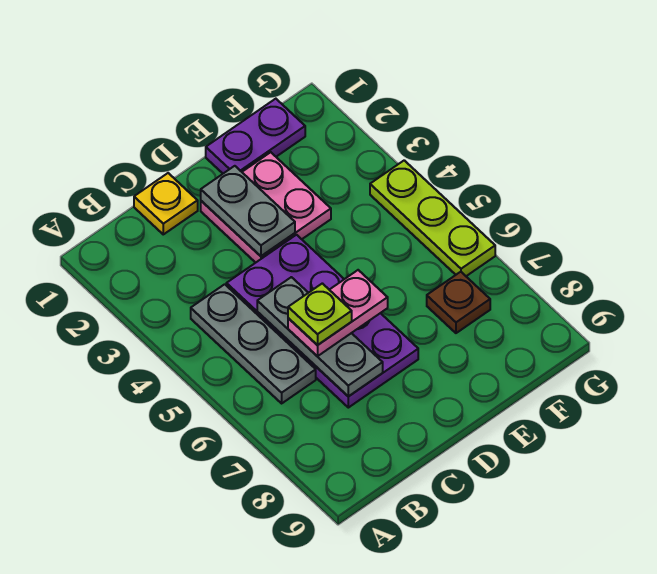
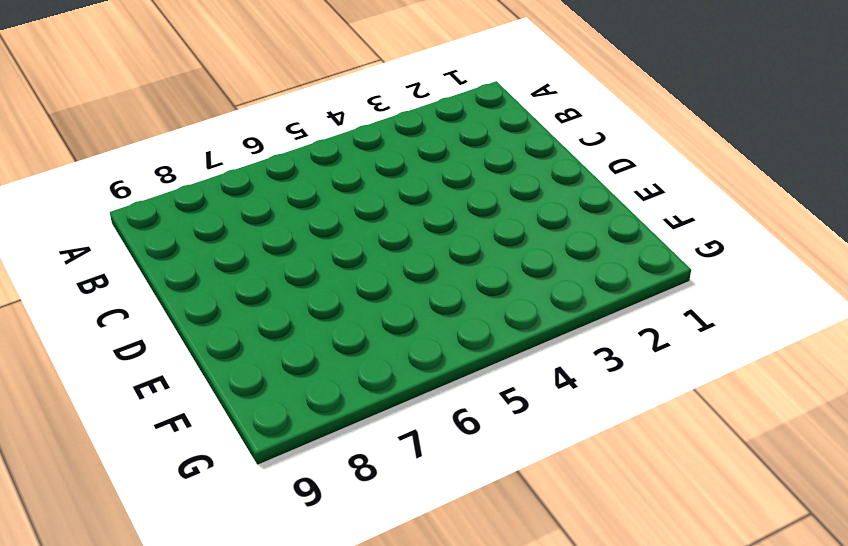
none -> grey 1x3 plate [191,284,316,403]
none -> yellow 1x1 plate [134,173,198,234]

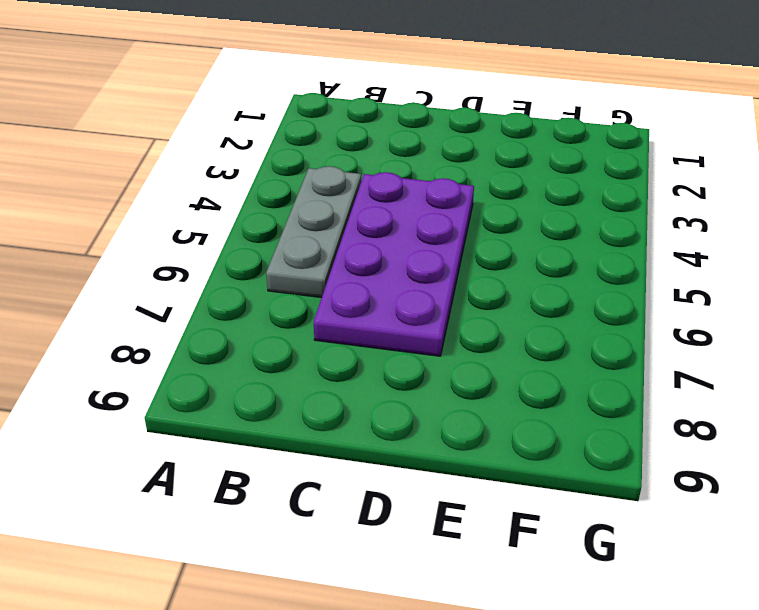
none -> yellow 1x1 plate [134,173,198,234]
none -> pink 2x2 plate [201,152,331,263]

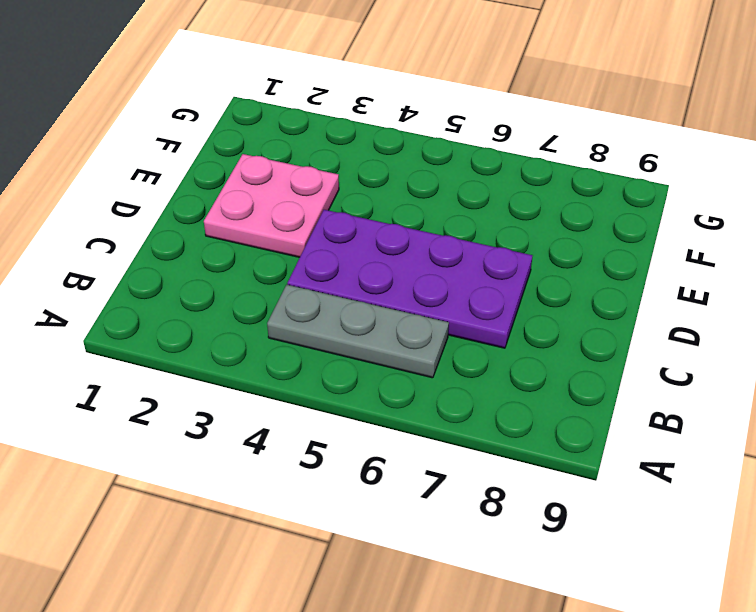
none -> yellow 1x1 plate [134,173,198,234]
none -> purple 1x2 plate [206,99,305,173]

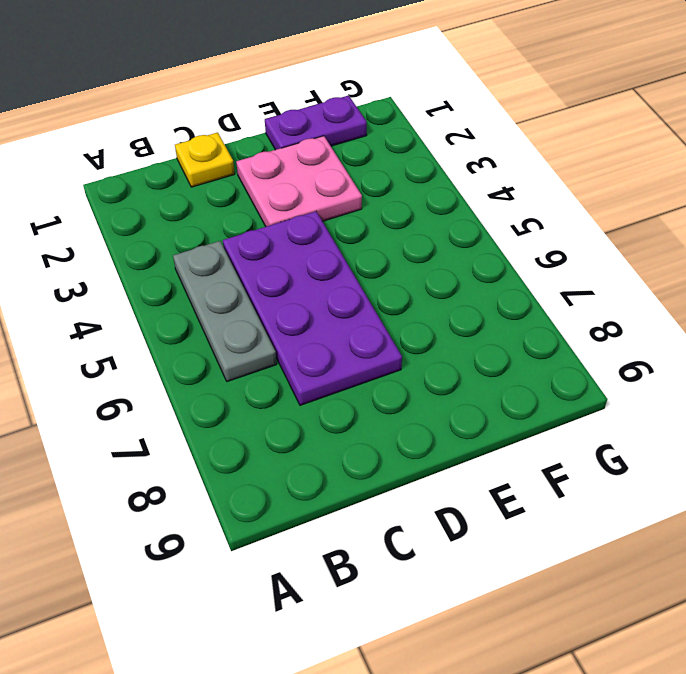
none -> brown 1x1 plate [427,272,490,333]
none -> lime 1x3 plate [370,160,495,276]

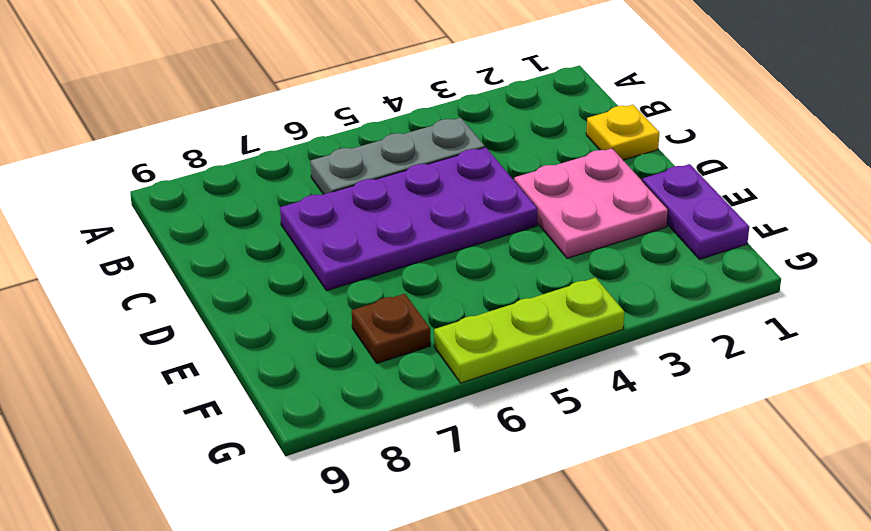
none -> grey 1x3 plate [257,277,383,396]
none -> grey 1x2 plate [201,166,295,256]

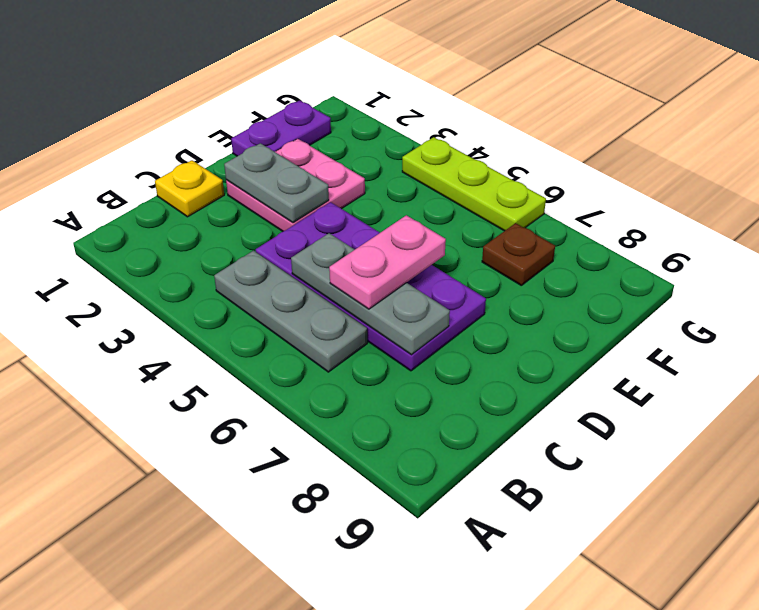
none -> lime 1x1 plate [288,283,352,345]

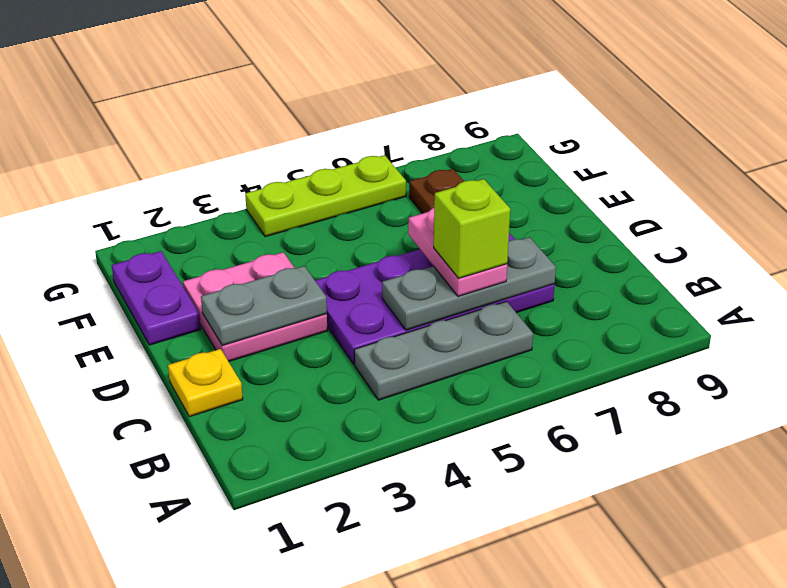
lime 1x1 brick [434,179,510,278] -> lime 1x1 plate [288,283,352,345]

